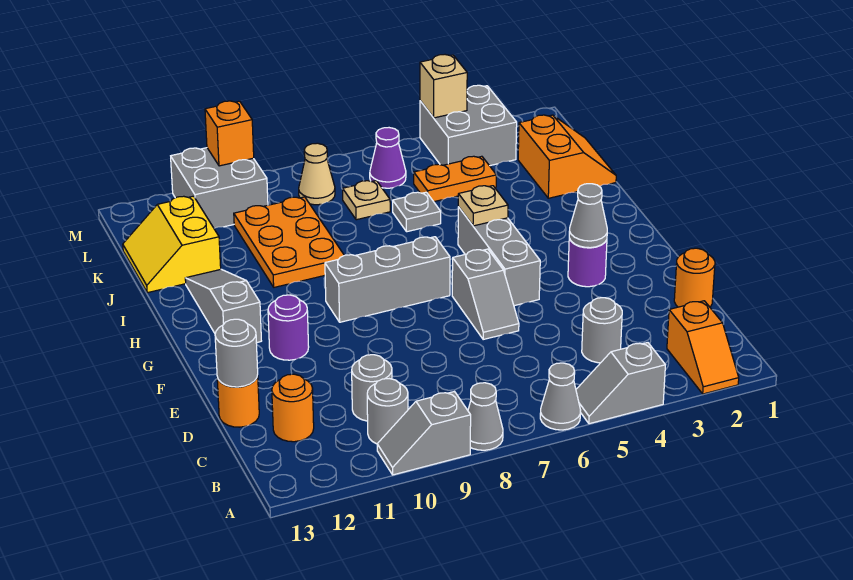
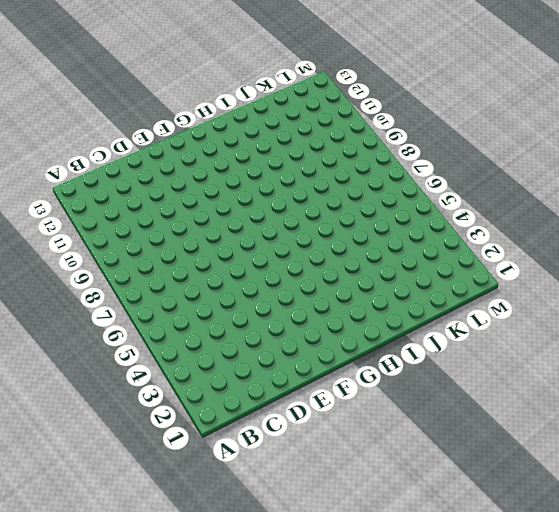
none -> orange 1x2 slope [667,301,739,394]
none -> grey 1x2 slope [576,343,665,424]
none -> grey 1x1 cone [540,363,581,430]
none -> grey 1x1 cone [468,383,503,450]

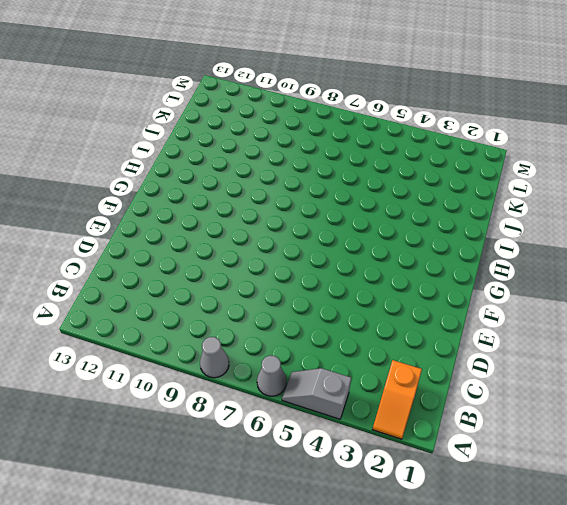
none -> grey 1x2 slope [377,392,471,475]
none -> grey 1x1 round brick [367,379,408,444]
none -> grey 1x1 round brick [582,298,622,363]
none -> grey 1x1 round brick [352,355,392,421]

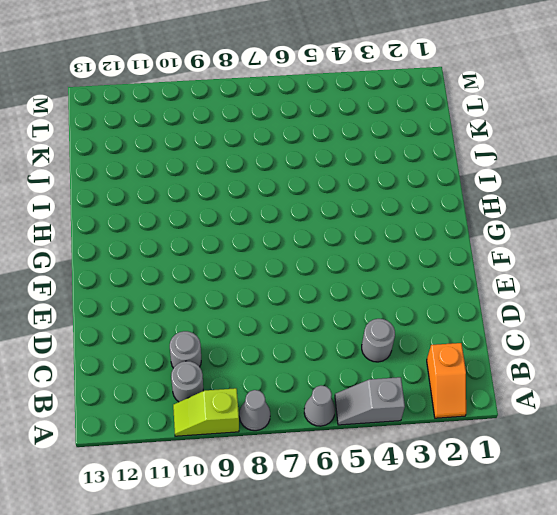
lime 1x2 slope [173,388,239,436] -> grey 1x2 slope [377,392,471,475]
none -> orange 1x1 round brick [272,374,314,442]
none -> orange 1x1 round brick [674,248,715,307]
none -> orange 1x1 round brick [217,376,259,427]
none -> grey 1x2 slope [452,249,519,339]

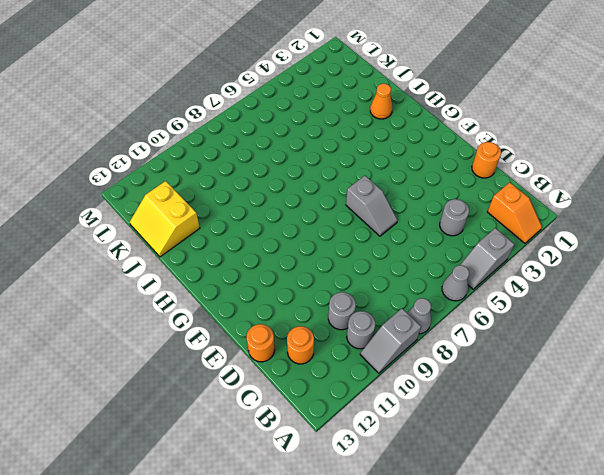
orange 1x1 cone [370,84,392,119] -> none
none -> purple 1x1 round brick [568,239,607,287]
none -> grey 1x3 brick [458,207,540,306]
none -> purple 1x1 round brick [268,295,309,360]
none -> grey 1x3 brick [325,237,450,322]

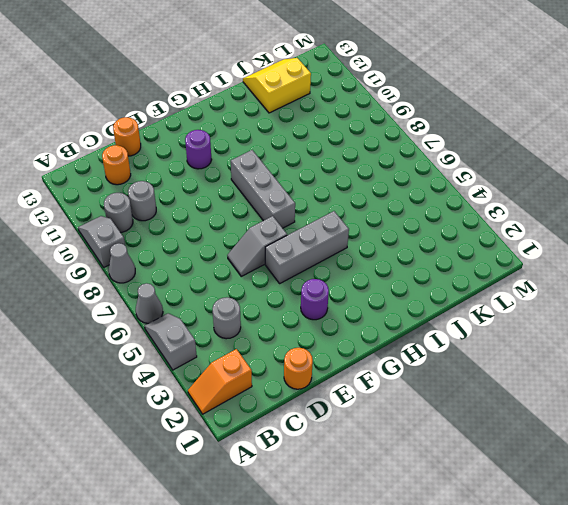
none -> grey 1x3 slope [185,269,261,343]
none -> orange 2x3 plate [234,197,344,287]
none -> orange 2x2 slope [518,115,616,198]
none -> grey 1x1 plate [393,192,441,232]

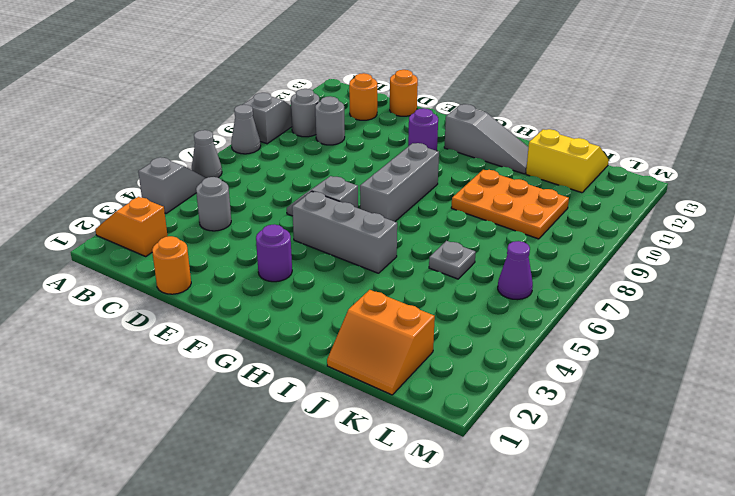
none -> orange 1x2 plate [414,156,496,202]
none -> tan 1x1 plate [343,181,390,220]
none -> grey 2x2 brick [420,85,517,166]
none -> tan 1x1 cone [299,143,335,205]

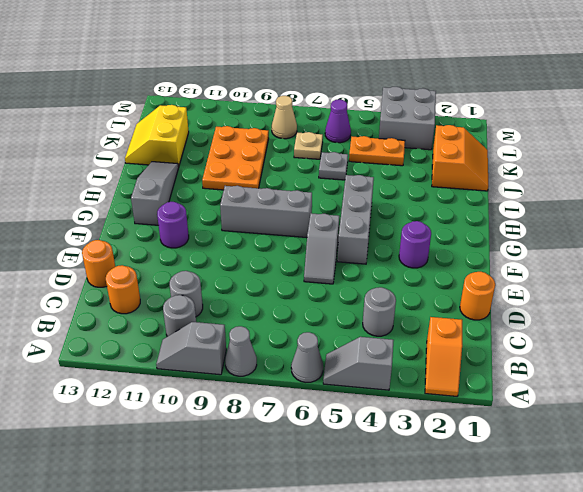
none -> grey 2x2 brick [171,148,268,228]
none -> grey 1x1 round brick [215,319,258,387]
none -> grey 1x1 cone [569,184,607,248]
none -> tan 1x1 plate [458,186,508,226]

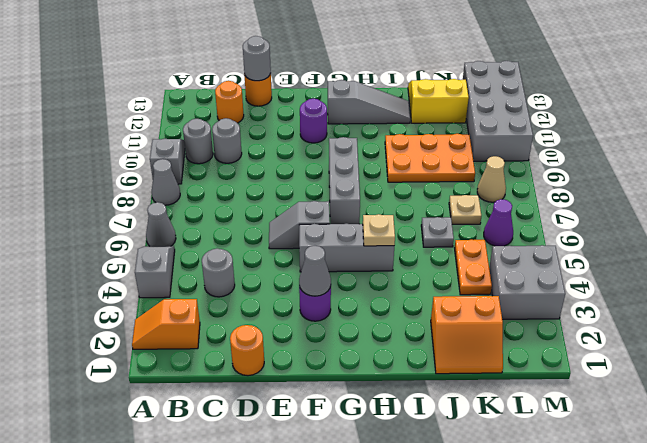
grey 2x4 brick [463,61,533,161] -> grey 2x2 brick [171,148,268,228]
none -> tan 1x1 brick [420,55,467,118]
none -> orange 1x1 brick [205,101,254,166]

